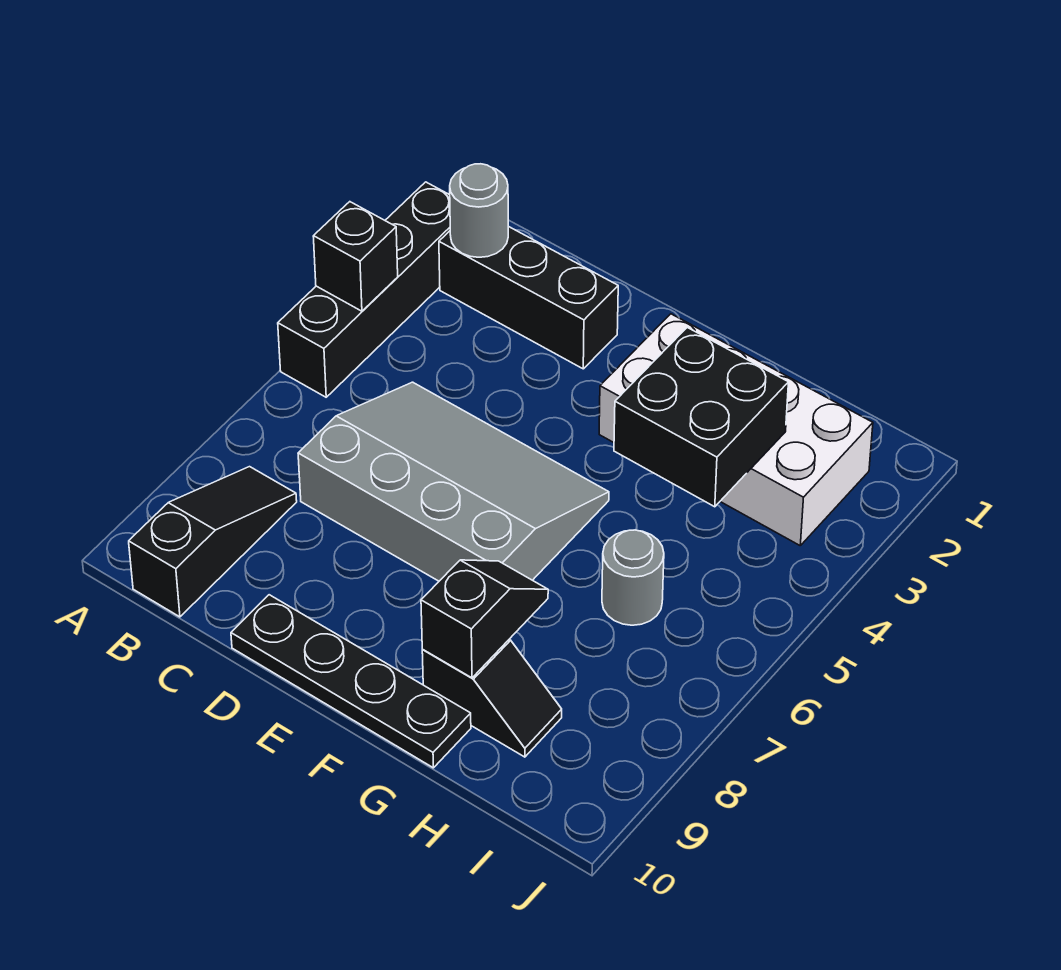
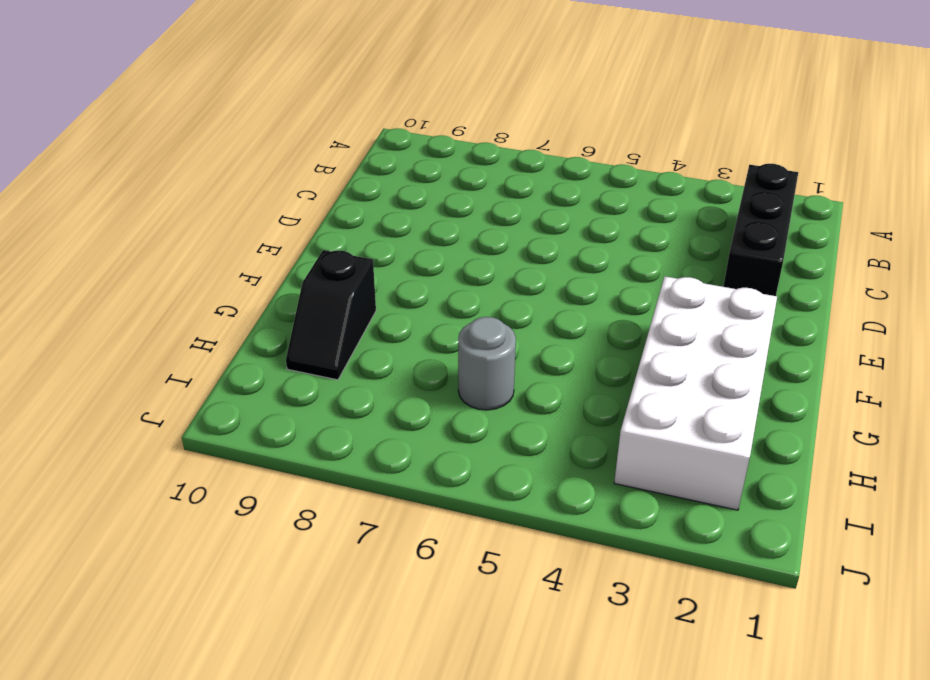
none -> black 1x4 brick [278,182,450,397]
none -> black 1x3 slope [129,467,297,617]
none -> grey 3x4 slope [298,382,609,581]

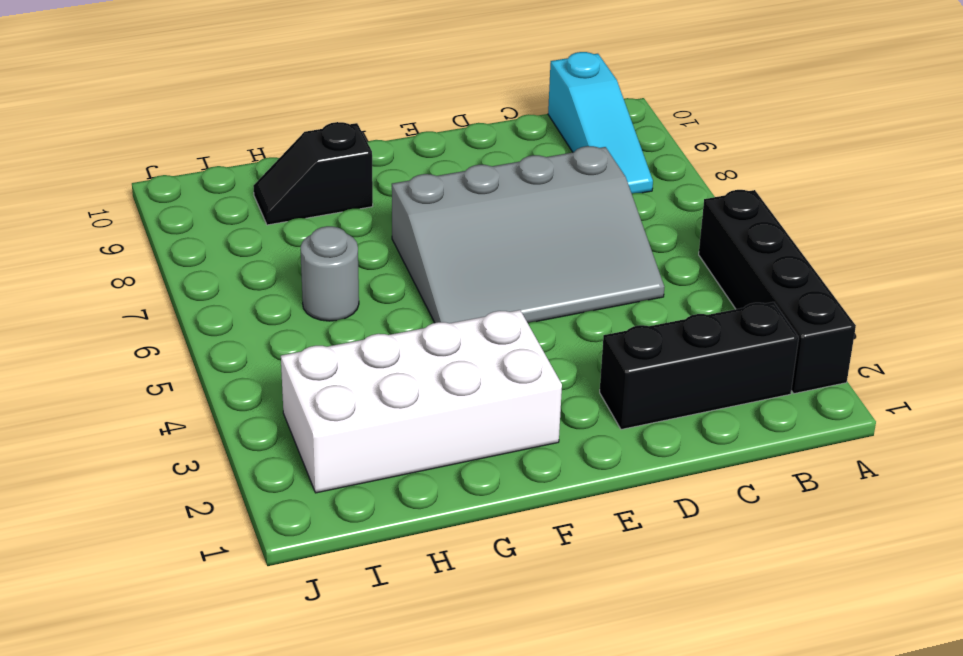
cyan 1x3 slope [548,52,653,193] -> black 1x3 slope [129,467,297,617]
none -> black 1x4 plate [231,595,471,768]
none -> black 1x1 brick [313,202,398,311]
none -> grey 1x1 round brick [450,164,508,257]

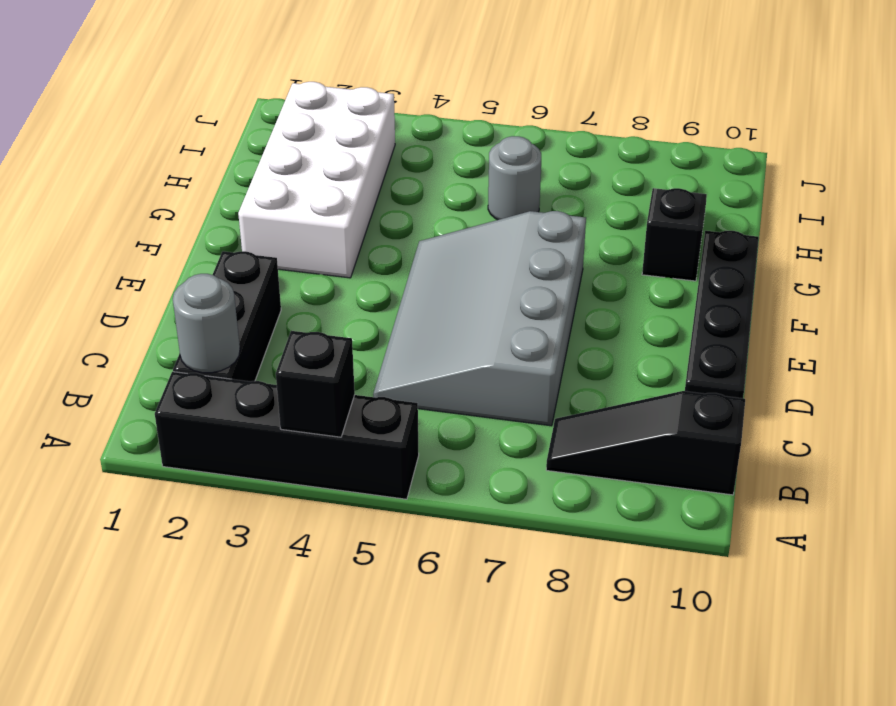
none -> black 2x2 brick [614,327,788,507]
none -> black 1x2 slope [421,560,548,678]

